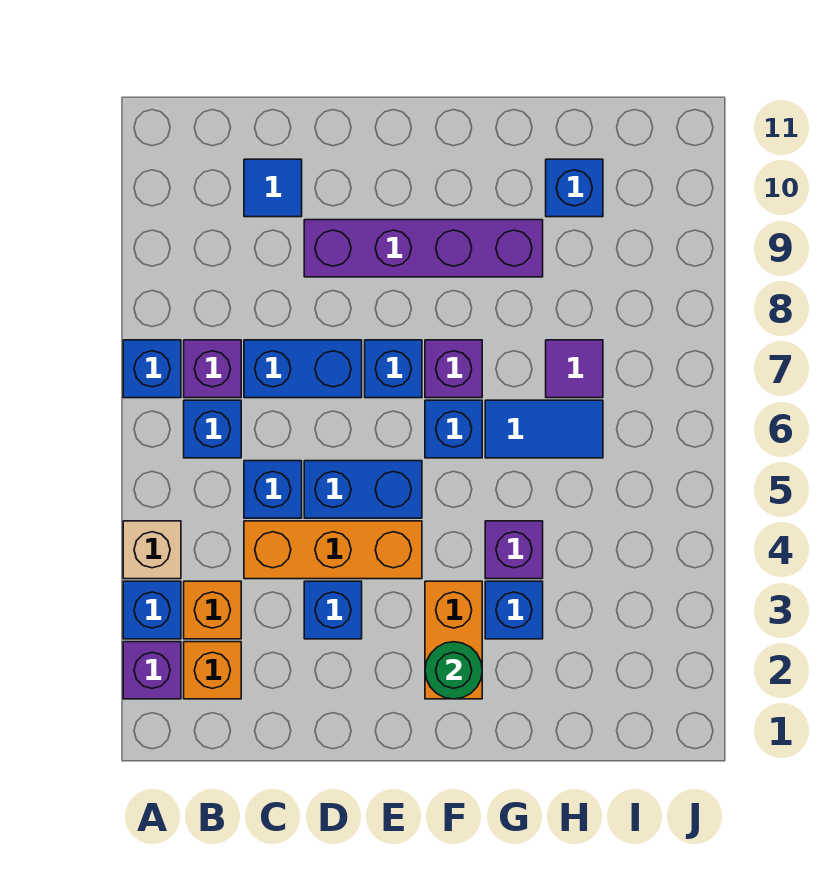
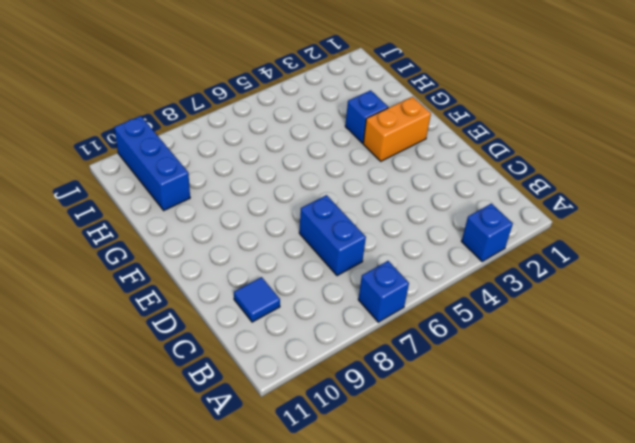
blue 1x3 brick [114,116,190,210] -> blue 1x1 brick [546,159,603,217]
none -> purple 1x1 brick [123,642,181,699]
none -> tan 1x1 brick [123,521,181,579]
none -> orange 1x1 brick [184,642,241,699]

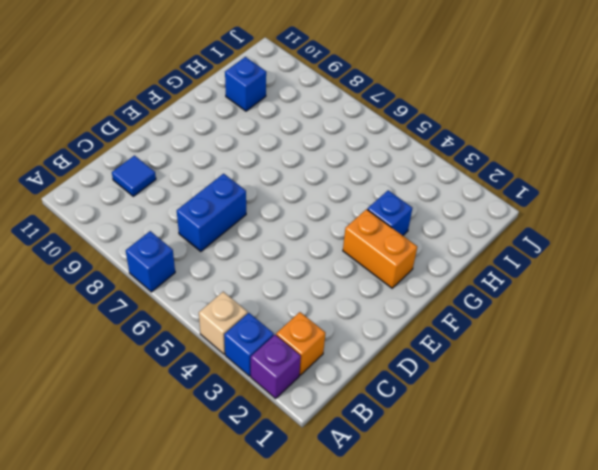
none -> orange 1x1 brick [184,581,241,639]
none -> blue 1x1 brick [184,400,241,458]
none -> purple 1x1 brick [184,340,241,398]

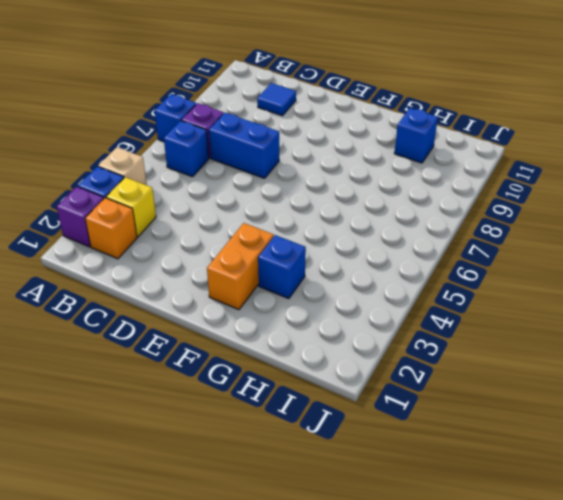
yellow 1x1 brick [106,177,156,237] -> orange 1x1 brick [184,581,241,639]
none -> orange 1x3 brick [244,521,422,579]
none -> blue 1x1 brick [244,461,302,518]
none -> blue 1x1 brick [304,581,362,639]

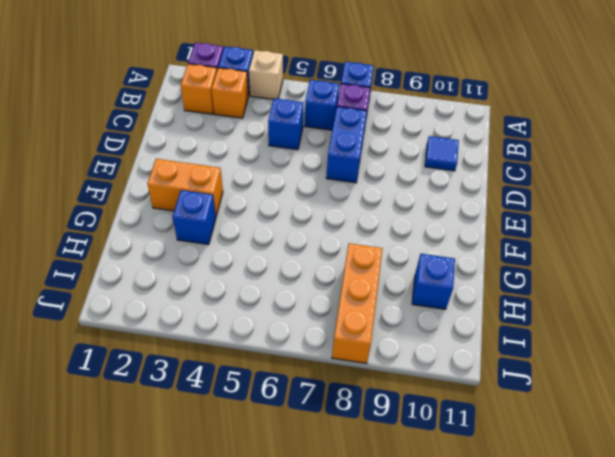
orange 1x3 brick [332,243,383,363] -> orange 1x3 brick moved to [244,521,422,579]
none -> blue 1x1 brick [304,581,362,639]
none -> blue 1x2 brick [304,461,422,518]
none -> purple 1x4 brick [304,220,543,277]

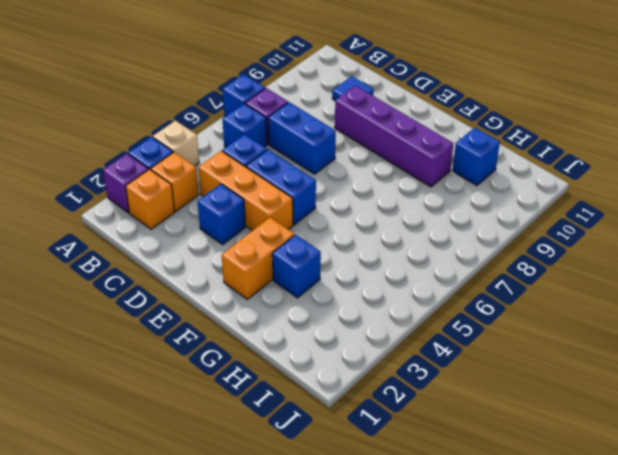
none -> blue 1x1 brick [365,340,422,398]
none -> blue 1x1 brick [425,400,482,458]
none -> purple 1x1 brick [425,340,482,398]

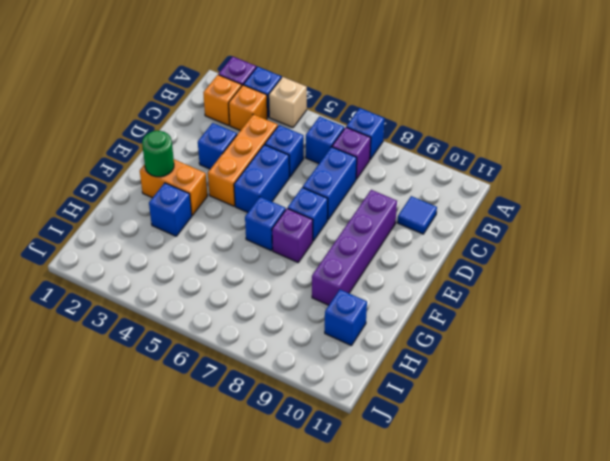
none -> purple 1x1 brick [485,521,543,579]
none -> blue 1x2 tile [485,400,603,458]
none -> purple 1x1 tile [546,340,603,398]

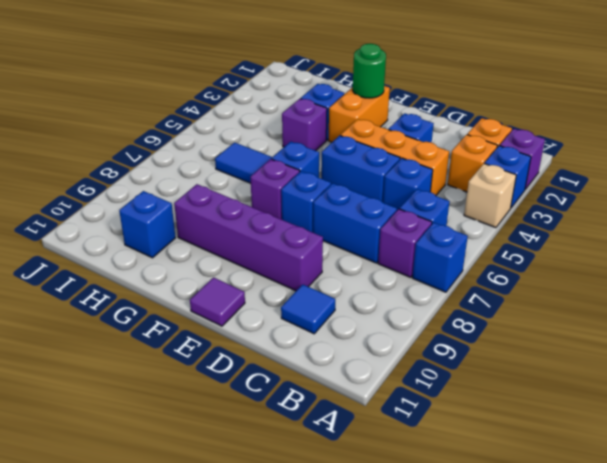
purple 1x1 tile [190,278,245,326] -> purple 1x1 tile moved to [546,340,603,398]

